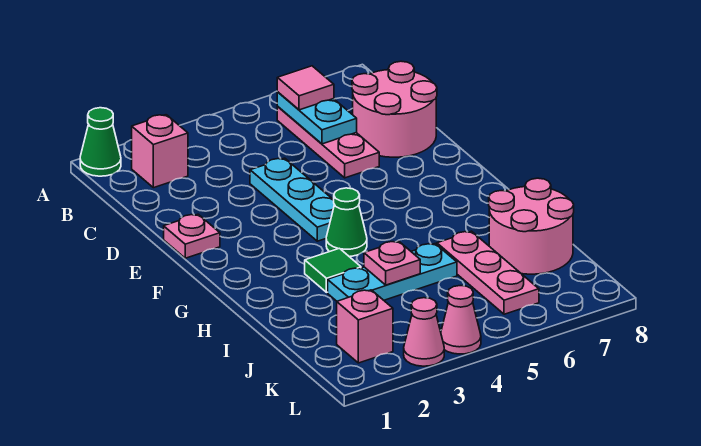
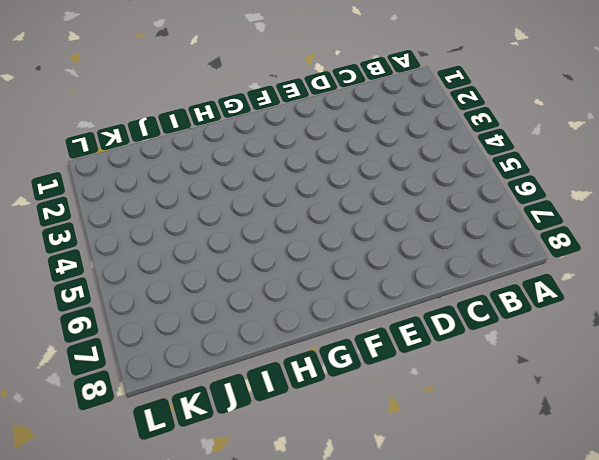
none -> green 1x1 cone [80,108,121,176]
none -> pink 1x1 brick [132,115,188,188]
none -> pink 1x3 plate [277,107,379,178]

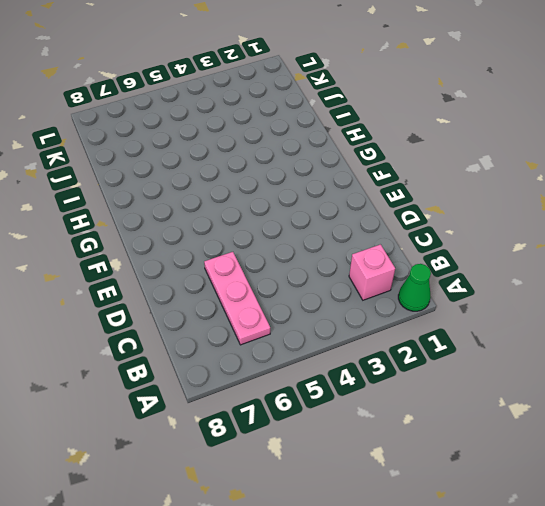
none -> pink 2x2 round brick [352,61,437,157]
none -> cyan 1x3 plate [250,158,334,241]
none -> pink 1x1 plate [164,214,220,258]

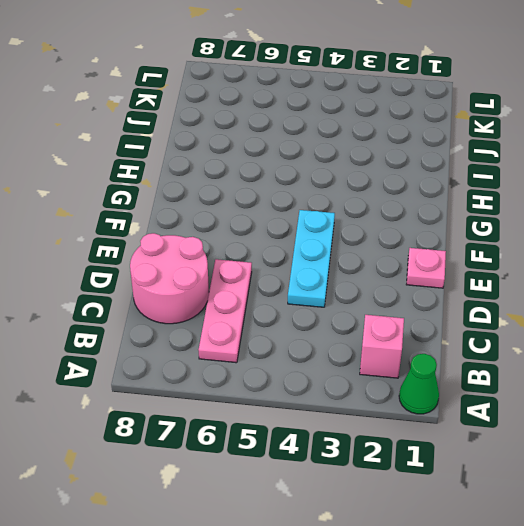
none -> green 1x1 cone [326,188,367,257]
none -> green 1x1 tile [305,248,361,292]
none -> cyan 1x3 plate [328,244,457,301]

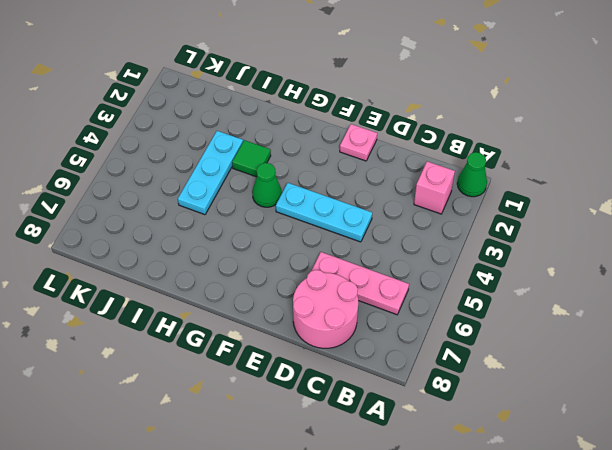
none -> pink 1x3 plate [437,231,539,314]
none -> pink 2x2 round brick [489,178,574,274]
none -> pink 1x1 brick [337,290,393,363]

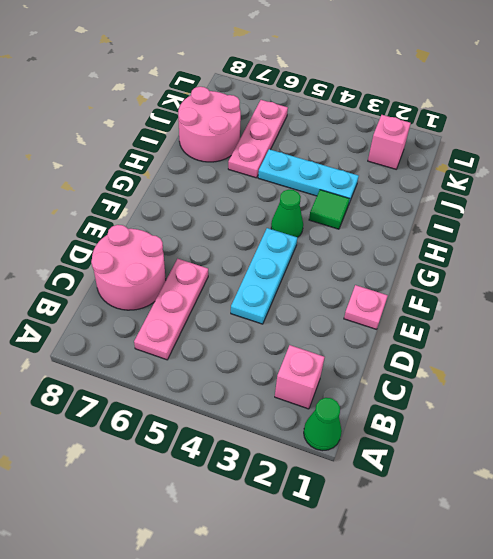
none -> pink 1x1 cone [404,298,444,366]
none -> pink 1x1 cone [441,286,481,354]
none -> cyan 1x2 plate [277,92,357,144]

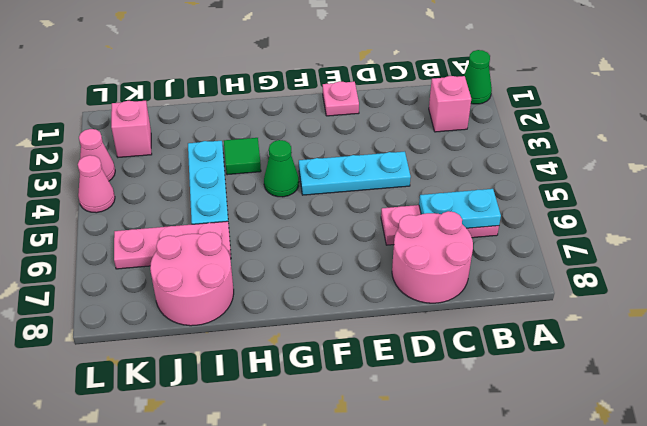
none -> pink 1x1 plate [364,241,420,285]
none -> pink 1x1 tile [277,66,334,110]

